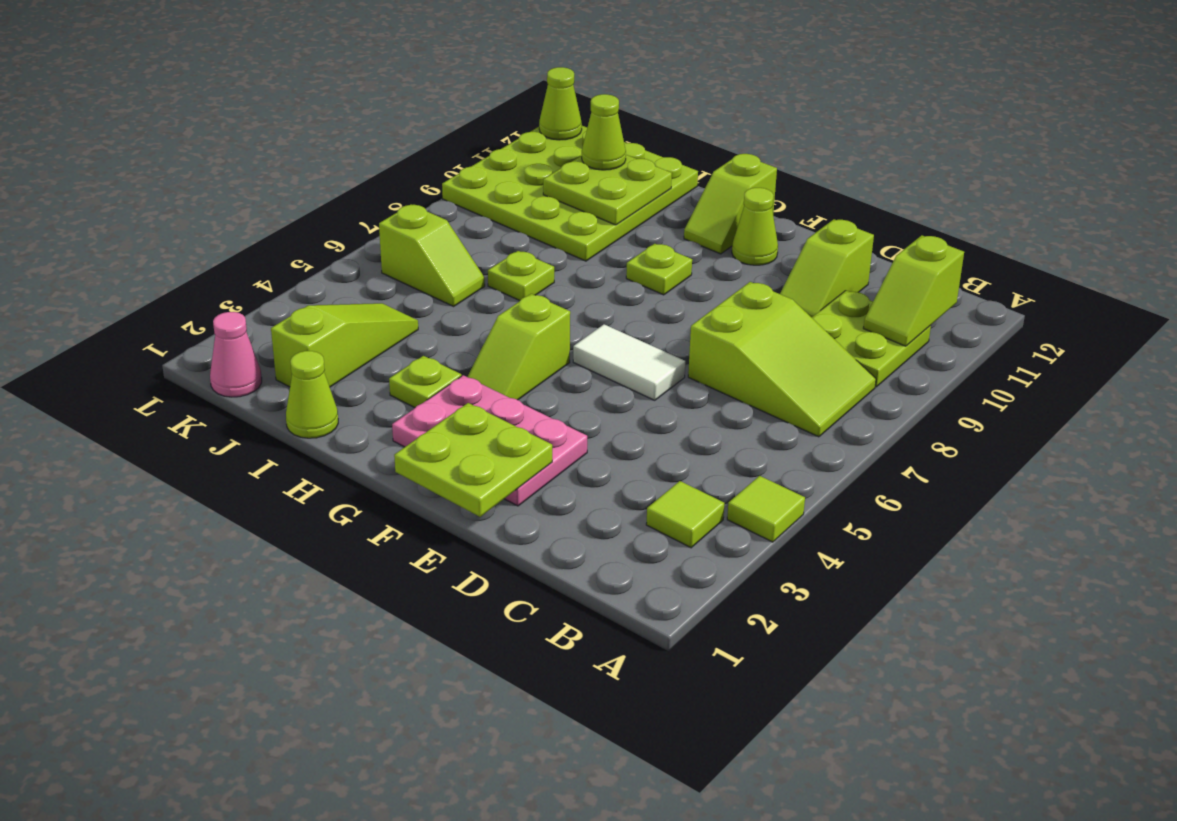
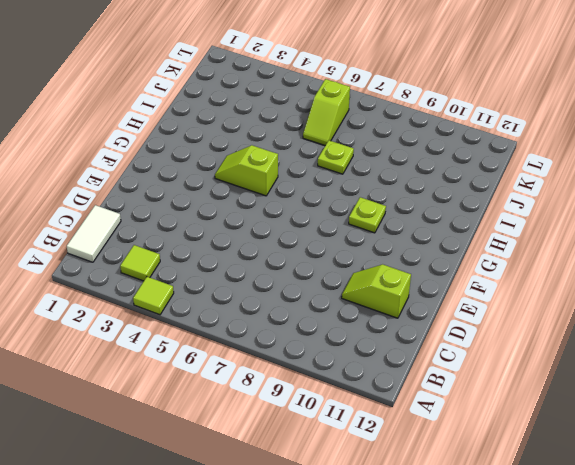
white 1x2 tile [67,205,121,262] -> white 1x2 tile moved to [573,324,685,400]
none -> lime 2x3 slope [688,282,876,437]
none -> lime 2x2 plate [812,291,931,387]
none -> pink 2x3 plate [392,375,587,506]

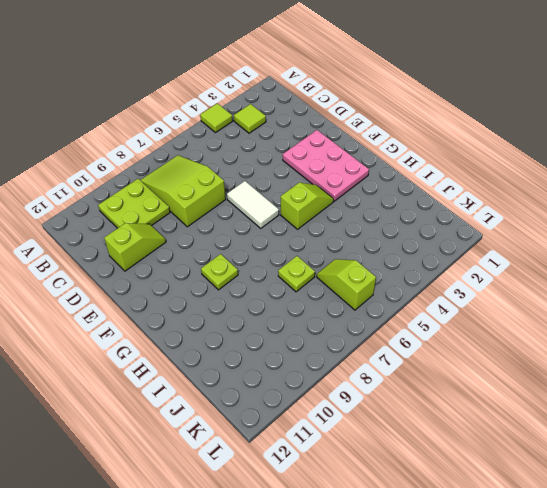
none -> lime 1x1 cone [732,188,778,265]
none -> lime 1x2 slope [684,154,777,254]
none -> lime 1x1 plate [389,356,461,408]

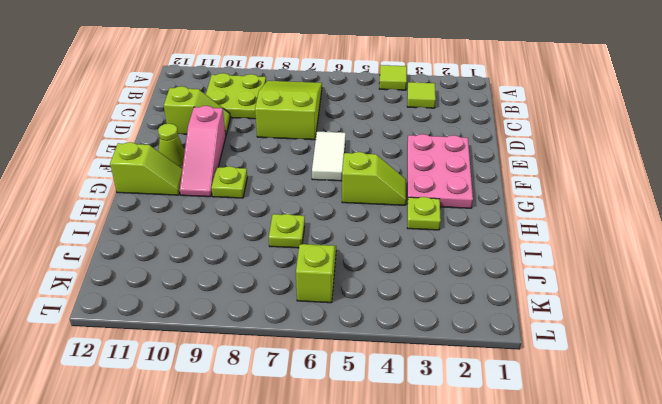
pink 1x3 slope [180,106,226,197] -> none
none -> lime 1x1 cone [286,351,338,438]
none -> lime 4x4 plate [442,126,698,261]
none -> lime 1x3 slope [271,303,418,387]

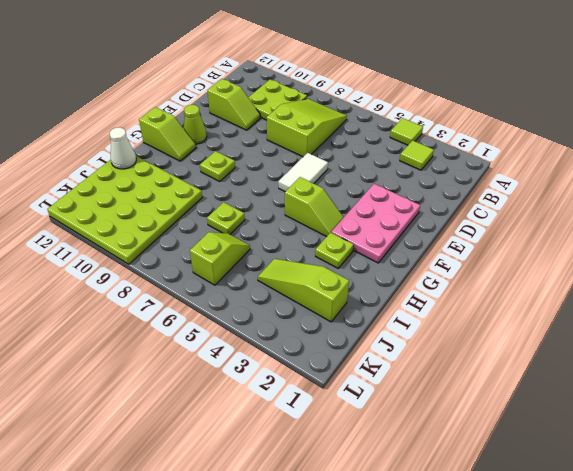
white 1x1 cone [110,127,136,169] -> none
none -> lime 1x1 cone [286,351,338,438]
none -> pink 1x1 cone [210,312,262,397]
none -> lime 1x2 slope [863,235,964,346]

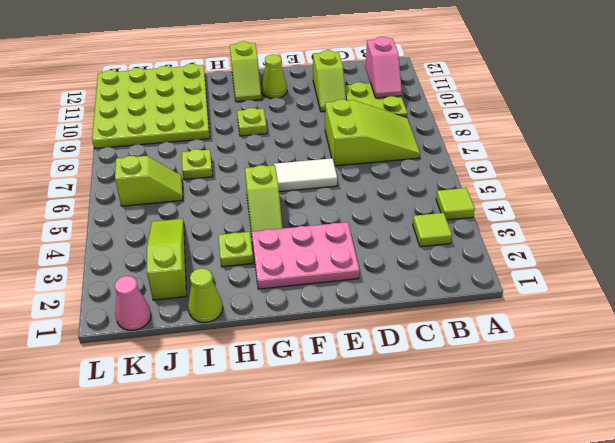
pink 1x2 slope [366,37,402,98] -> lime 1x2 slope [863,235,964,346]
none -> lime 2x2 plate [394,403,552,517]
none -> lime 2x2 plate [543,155,672,225]
none -> lime 1x1 cone [539,67,582,140]

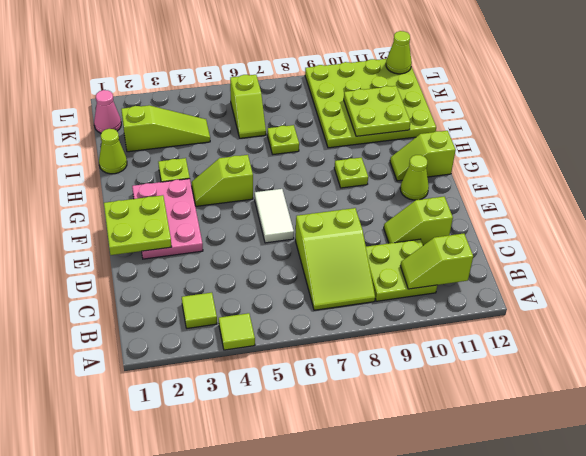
none -> lime 1x1 cone [582,94,626,170]

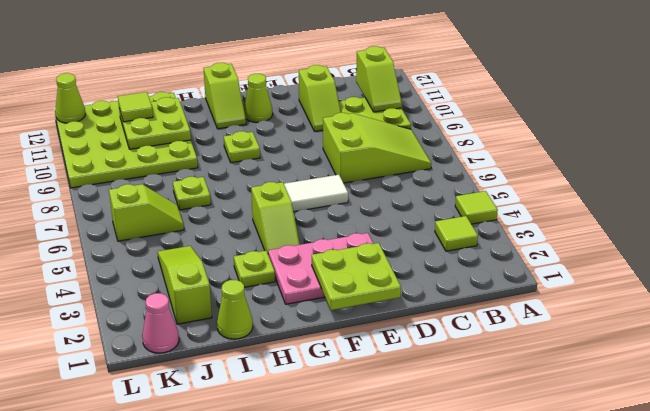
lime 1x1 tile [118,92,153,122] -> lime 1x1 cone [582,94,626,170]

